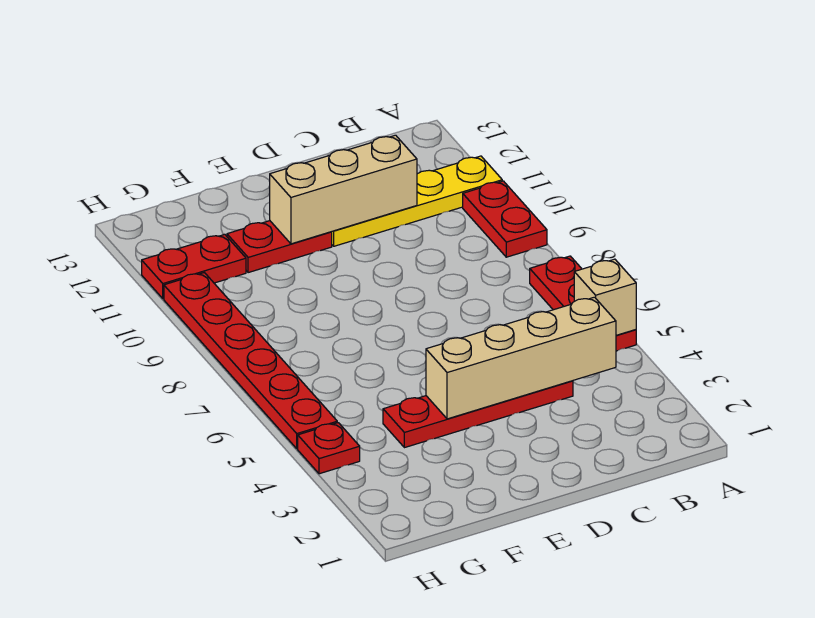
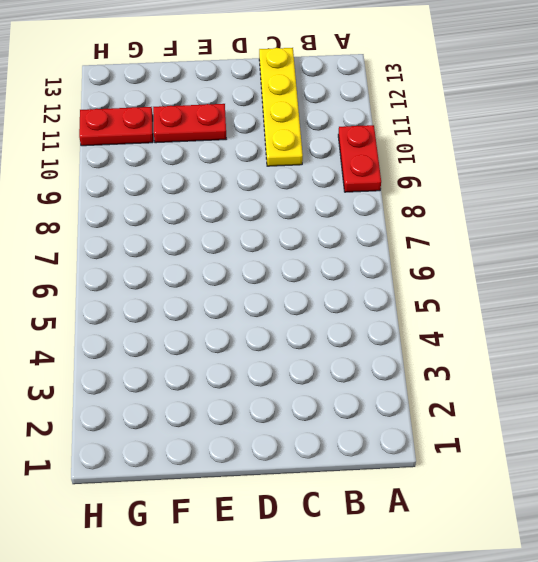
yellow 1x4 plate [259,48,303,166] -> yellow 1x4 plate turned to [332,156,502,246]
none -> red 1x3 plate [530,256,636,351]
none -> red 1x4 plate [383,381,573,448]

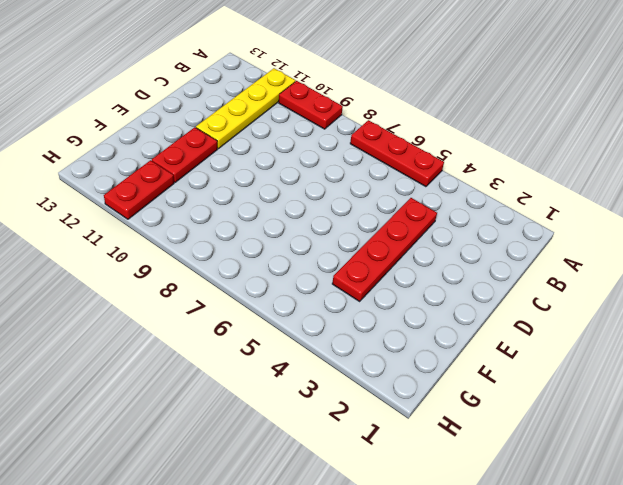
none -> red 1x1 plate [298,423,360,474]
none -> red 1x6 plate [164,273,337,449]

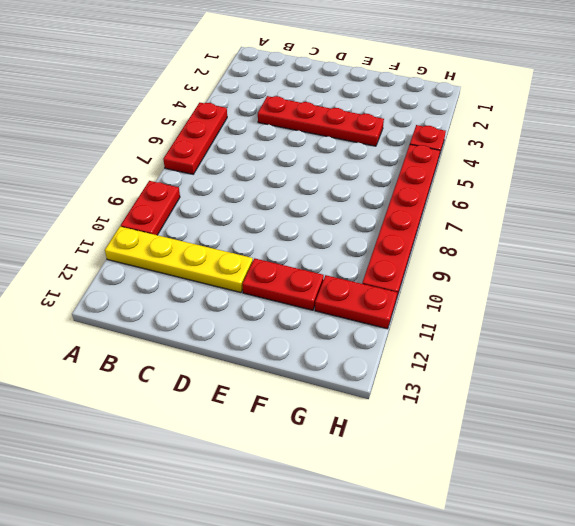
none -> tan 1x1 brick [574,259,636,335]
none -> tan 1x4 brick [426,297,616,419]

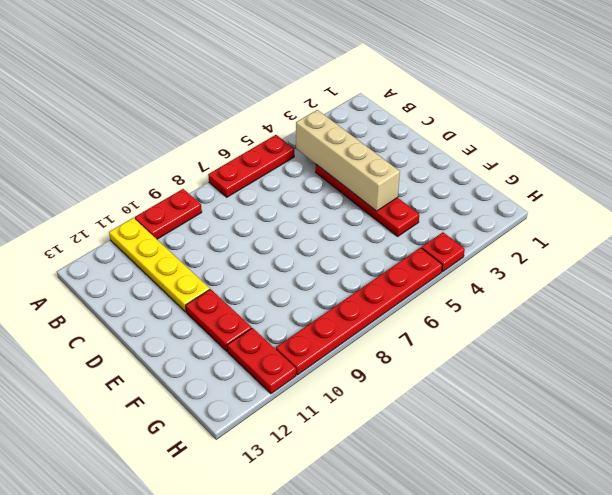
none -> tan 1x1 brick [574,259,636,335]
none -> tan 1x3 brick [270,135,417,244]

